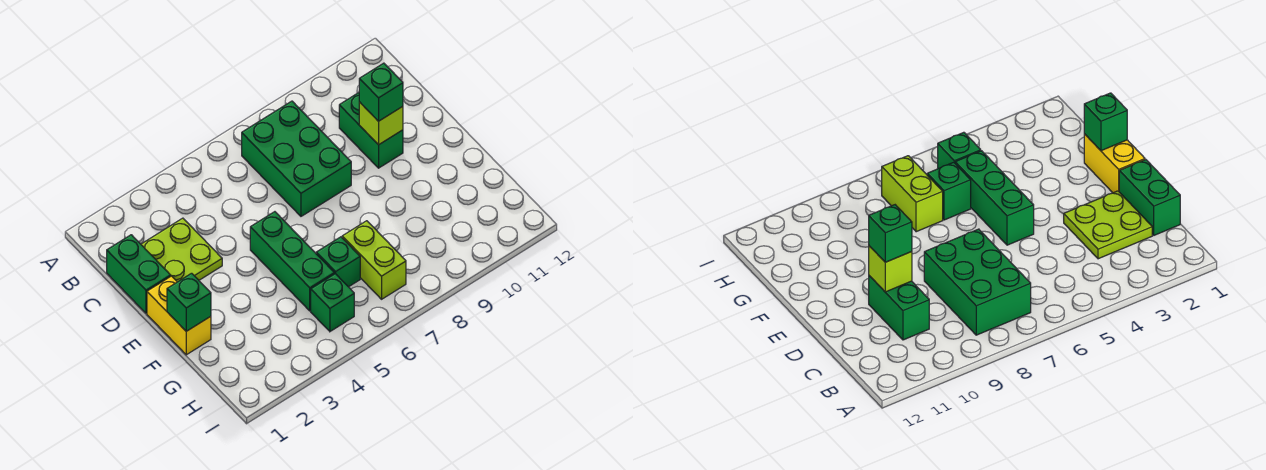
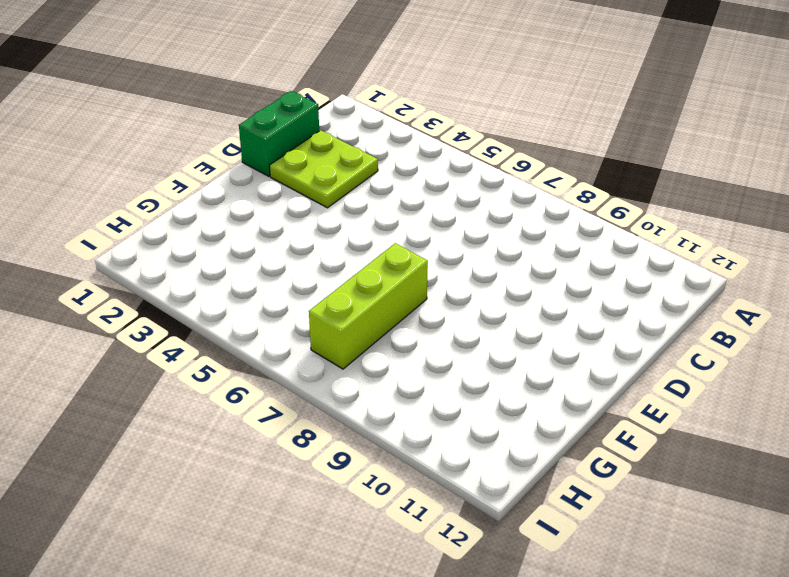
lime 1x3 brick [309,243,428,369] -> lime 1x2 brick [342,221,406,299]
none -> green 2x3 brick [242,101,351,216]
none -> green 1x2 brick [339,93,403,168]
none -> yellow 1x2 brick [147,276,211,355]

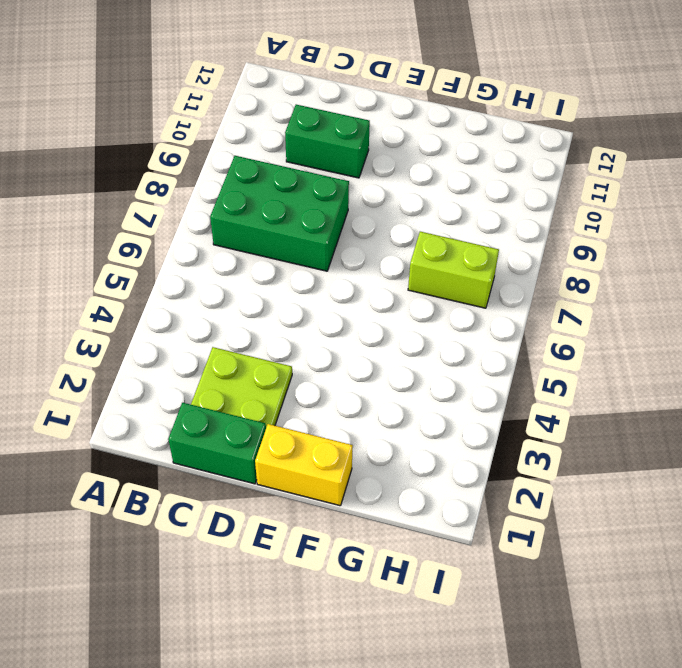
none -> green 1x3 brick [250,212,334,311]
none -> green 1x1 brick [316,237,360,287]
none -> green 1x1 brick [311,274,354,331]

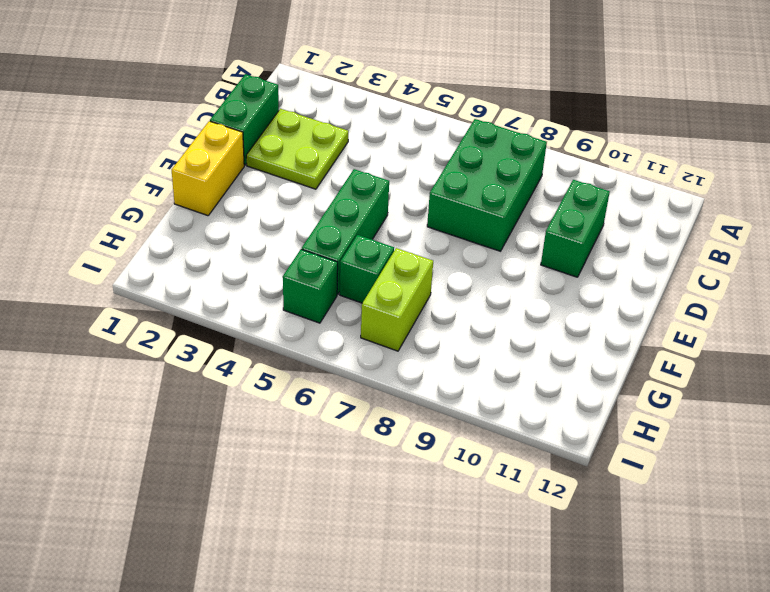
none -> lime 1x1 brick [359,102,403,145]
none -> green 1x1 brick [167,273,211,331]
none -> green 1x1 brick [359,63,403,121]

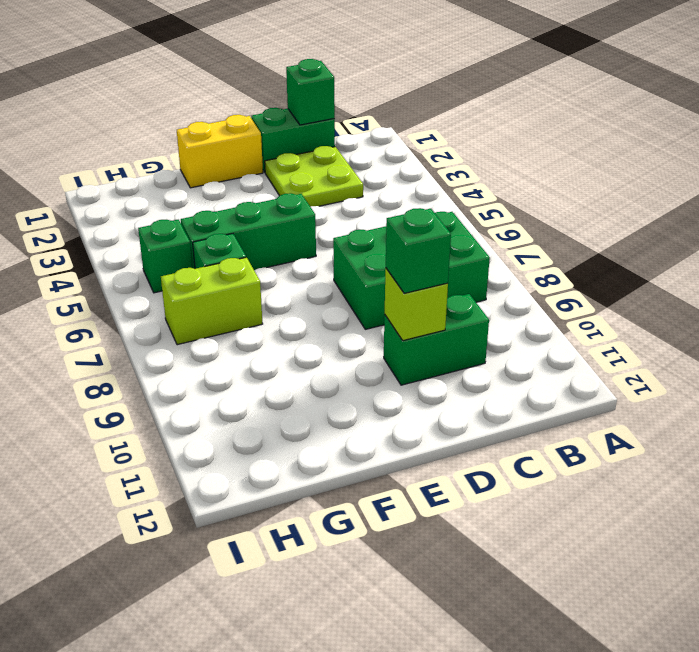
green 1x1 brick [286,59,335,125] -> green 1x1 brick moved to [167,273,211,331]

